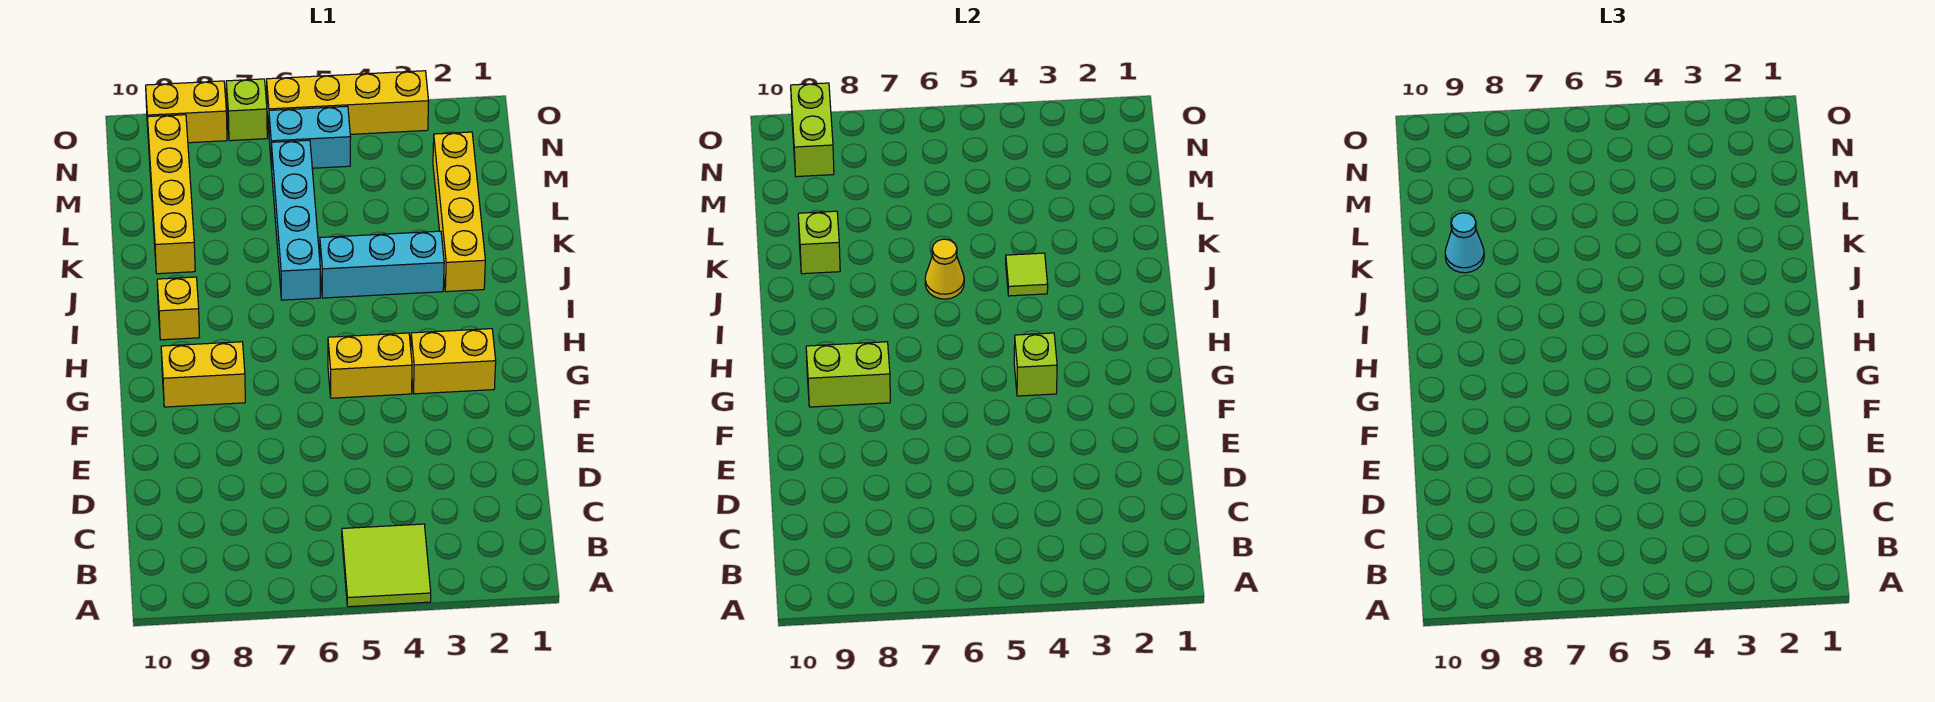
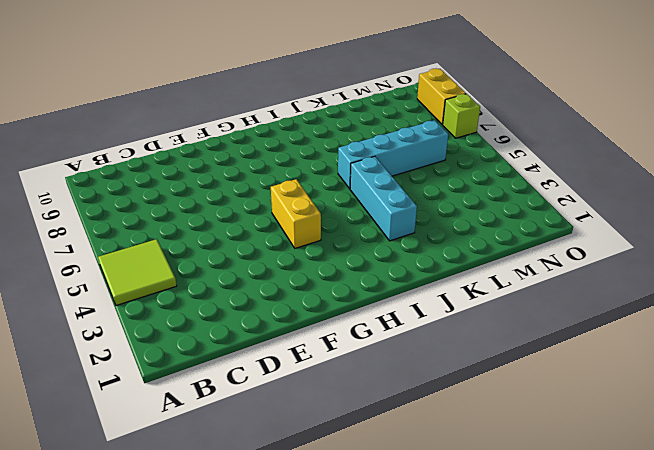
none -> yellow 1x2 brick [411,329,496,394]
none -> yellow 1x2 brick [161,342,245,407]
none -> yellow 1x1 brick [157,277,199,340]

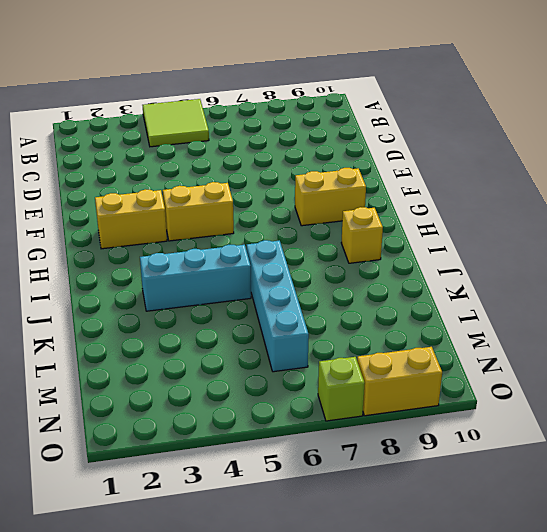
none -> yellow 1x4 brick [433,132,485,292]
none -> yellow 1x4 brick [147,115,195,274]
none -> cyan 1x2 brick [269,106,351,169]

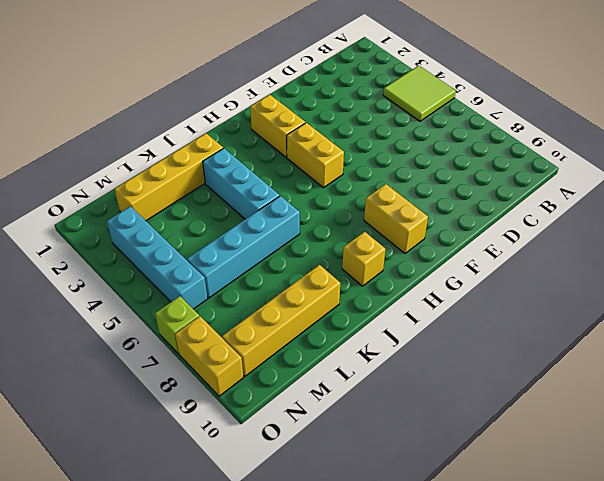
cyan 1x4 brick [107,206,208,309] -> cyan 1x2 brick [269,106,351,169]
none -> yellow 1x4 brick [267,71,429,134]
none -> lime 1x1 brick [1014,333,1057,396]
none -> lime 1x2 brick [806,342,890,407]

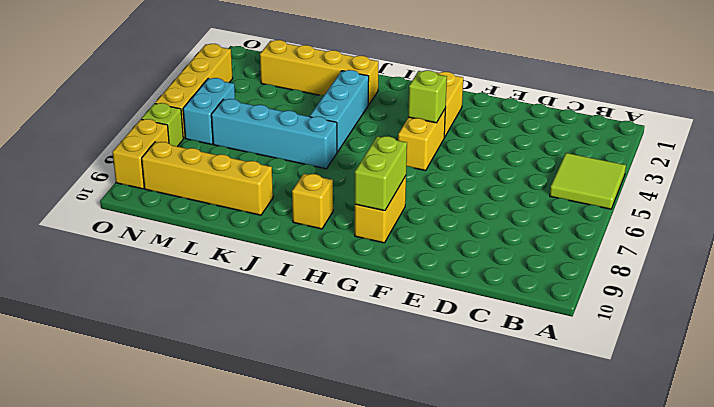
none -> lime 1x1 tile [1006,253,1048,296]
none -> yellow 1x1 cone [925,239,964,299]
none -> lime 1x1 brick [798,211,840,274]

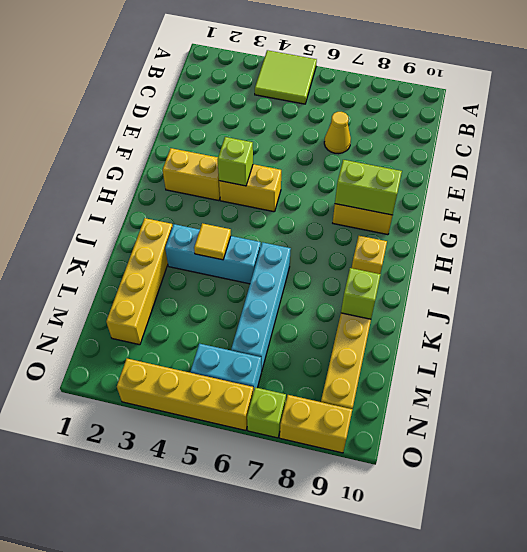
yellow 1x1 cone [324,112,351,154] -> yellow 1x1 cone moved to [925,239,964,299]
yellow 1x1 tile [194,223,231,260] -> lime 1x1 tile [1006,253,1048,296]
none -> lime 1x2 brick [791,83,834,177]
none -> cyan 1x1 cone [1445,213,1484,273]

